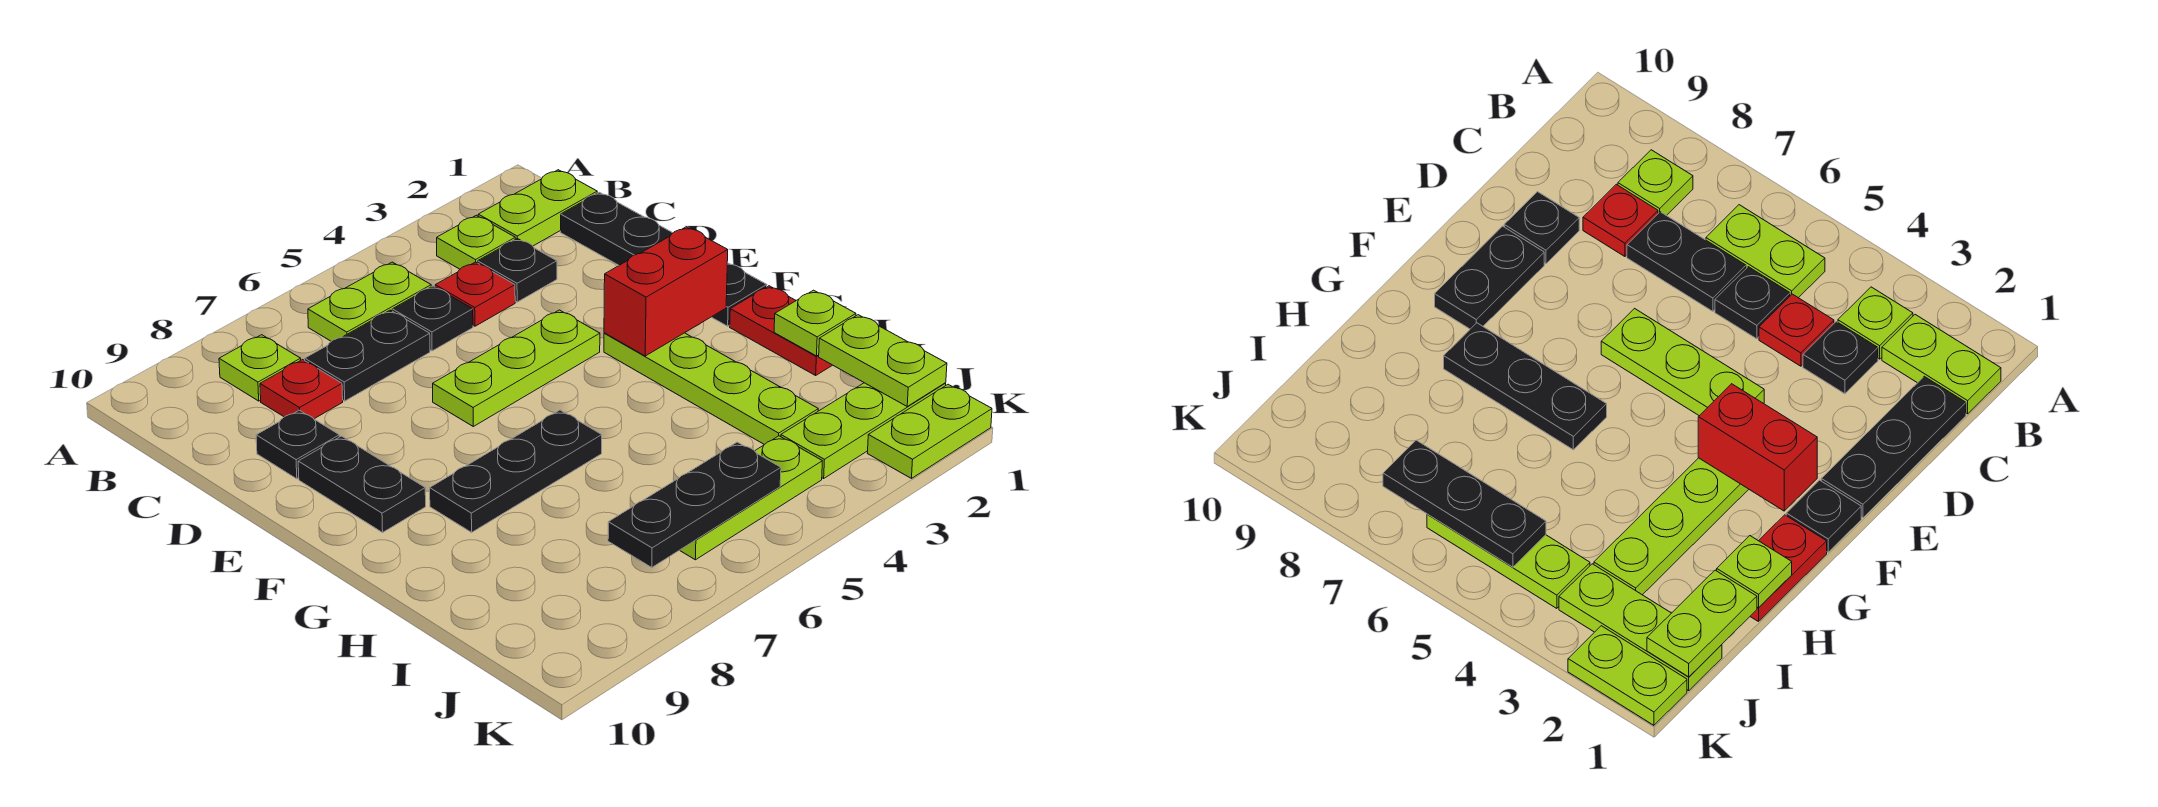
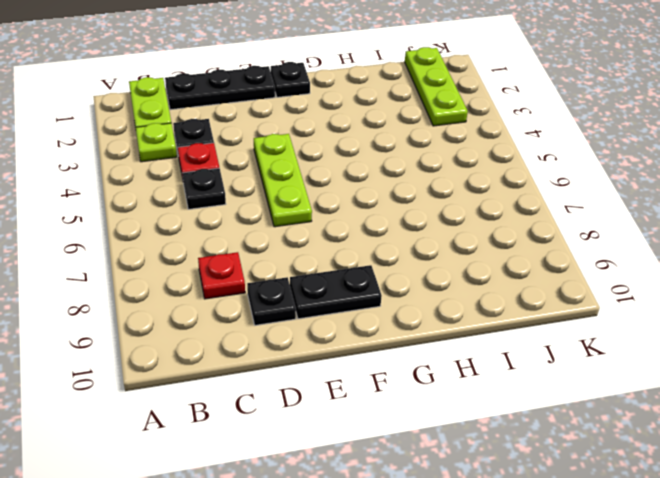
none -> lime 1x2 plate [308,262,431,341]
none -> lime 1x1 plate [219,335,301,401]
none -> black 1x2 plate [305,310,430,401]

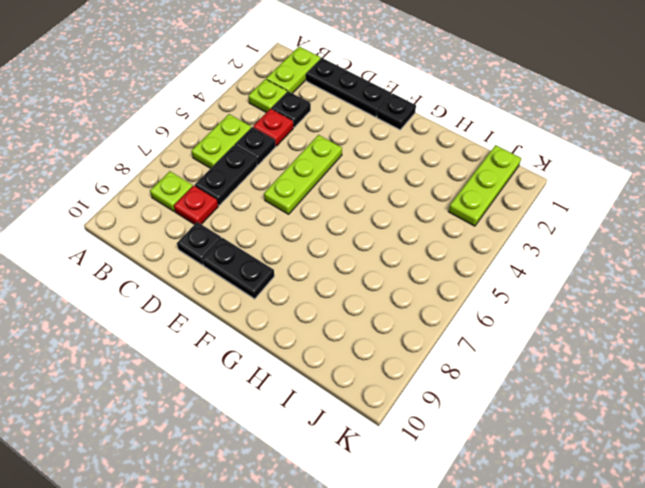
none -> lime 1x4 plate [604,333,818,445]
none -> red 1x2 plate [730,286,832,375]
none -> black 1x3 plate [430,410,602,532]

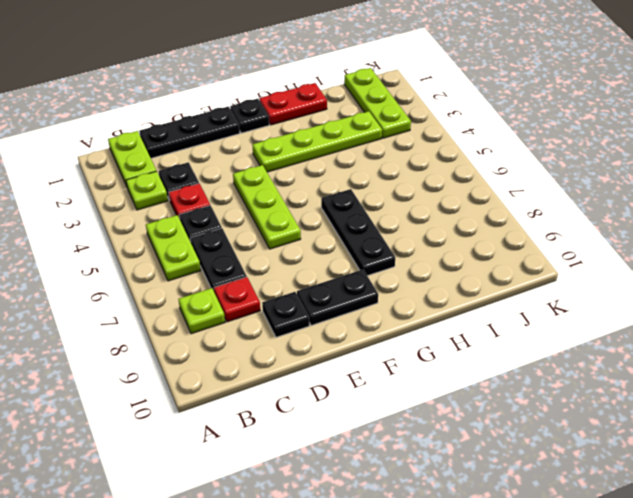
none -> lime 1x3 plate [680,436,822,560]
none -> lime 1x2 plate [867,384,992,478]
none -> red 1x2 brick [604,227,728,356]

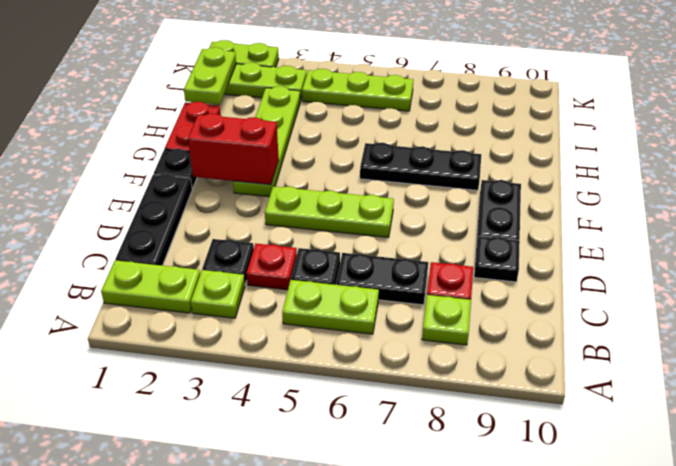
none -> lime 1x1 plate [774,290,856,356]
none -> black 1x3 plate [608,442,781,567]

